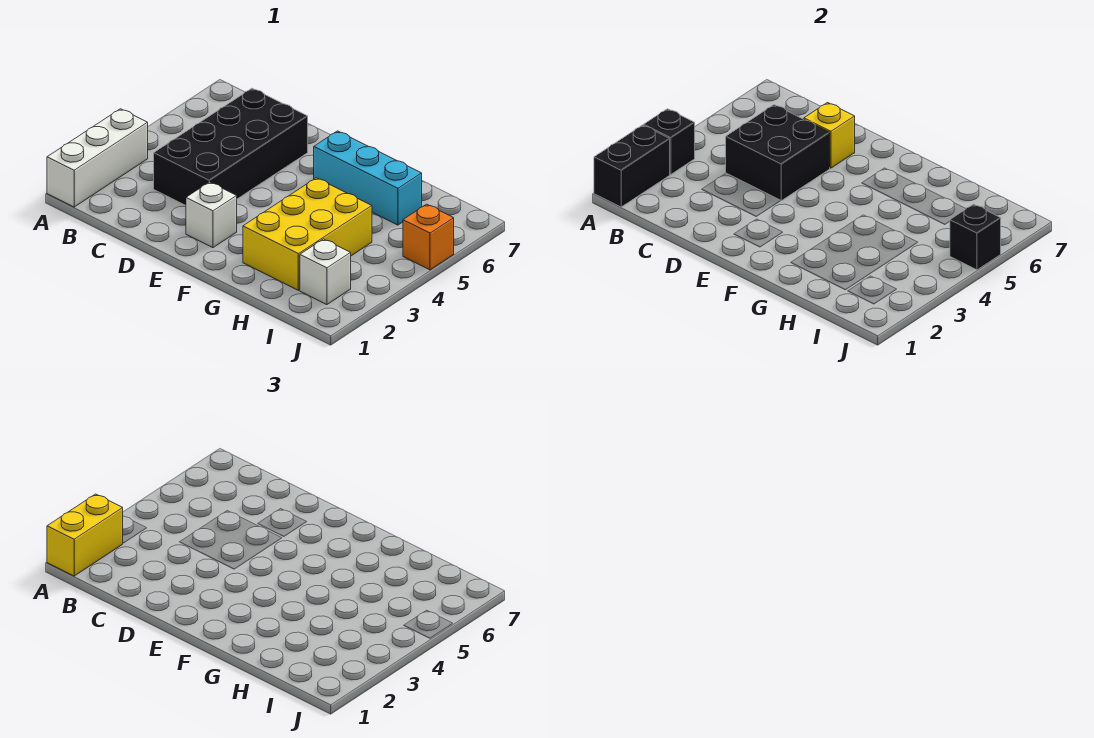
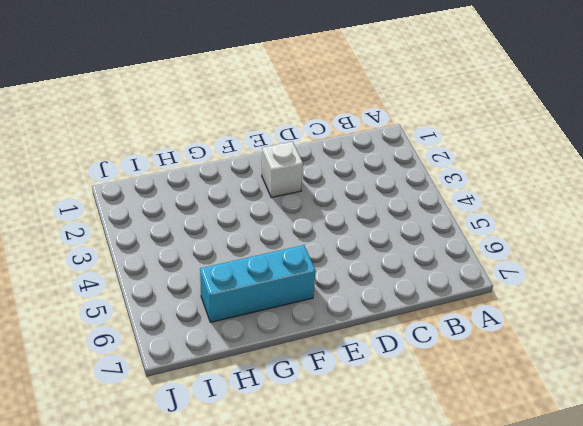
none -> white 1x3 brick [47,109,148,207]
none -> black 2x4 brick [154,88,308,205]
none -> yellow 2x3 brick [243,178,372,290]

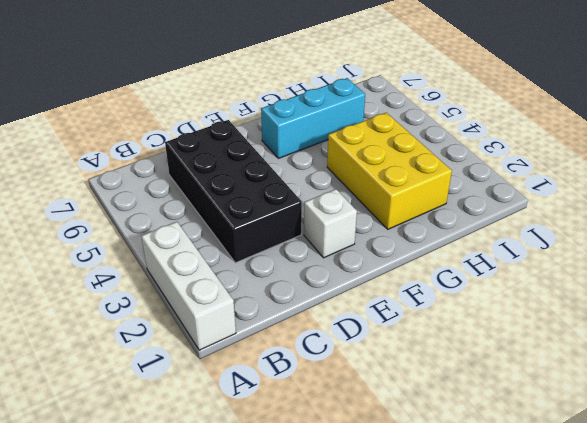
none -> white 1x1 brick [300,239,351,305]
none -> orange 1x1 brick [403,204,454,270]
none -> black 1x2 brick [594,125,670,207]

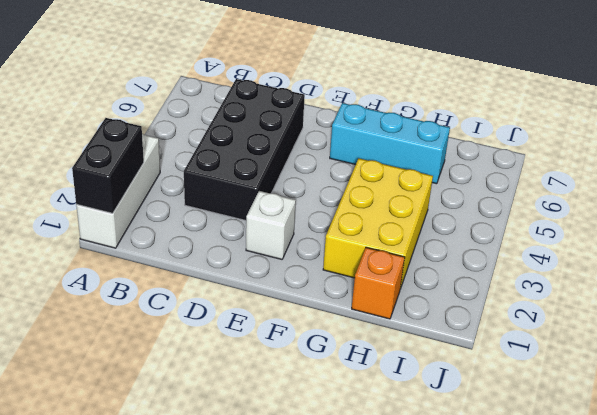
orange 1x1 brick [352,247,405,319] -> orange 1x1 brick moved to [403,204,454,270]
none -> white 1x1 brick [300,239,351,305]
none -> black 1x1 brick [644,109,695,174]
none -> black 2x2 brick [726,105,830,201]

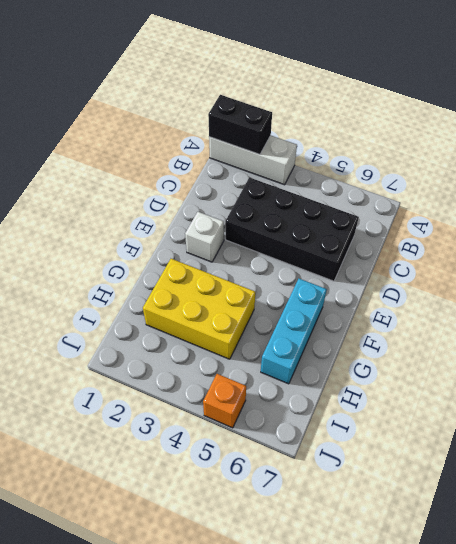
none -> white 1x1 brick [300,239,351,305]
none -> black 1x1 brick [644,109,695,174]
none -> black 2x2 brick [726,105,830,201]

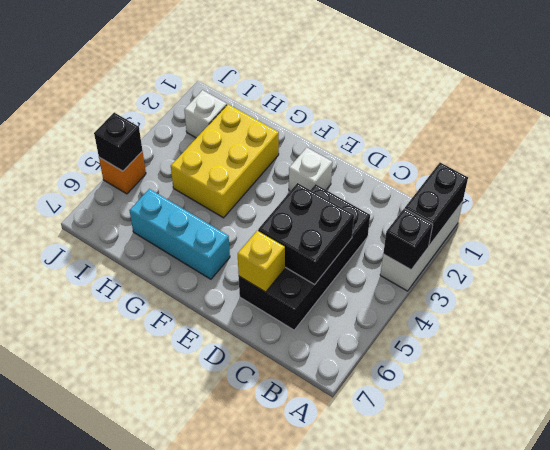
none -> yellow 1x2 brick [47,494,123,576]

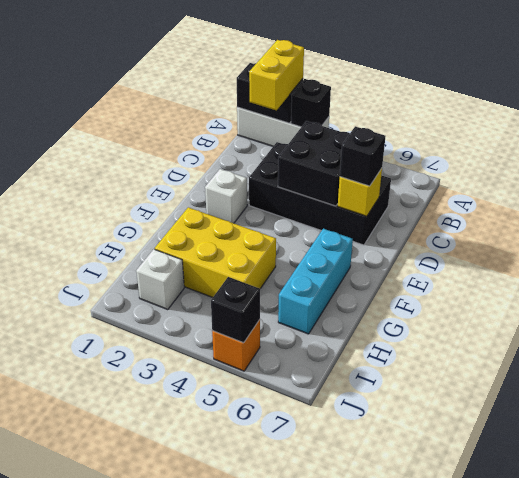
yellow 1x2 brick [249,40,304,110] -> yellow 1x2 brick turned to [47,494,123,576]
black 1x1 brick [340,126,386,186] -> none

